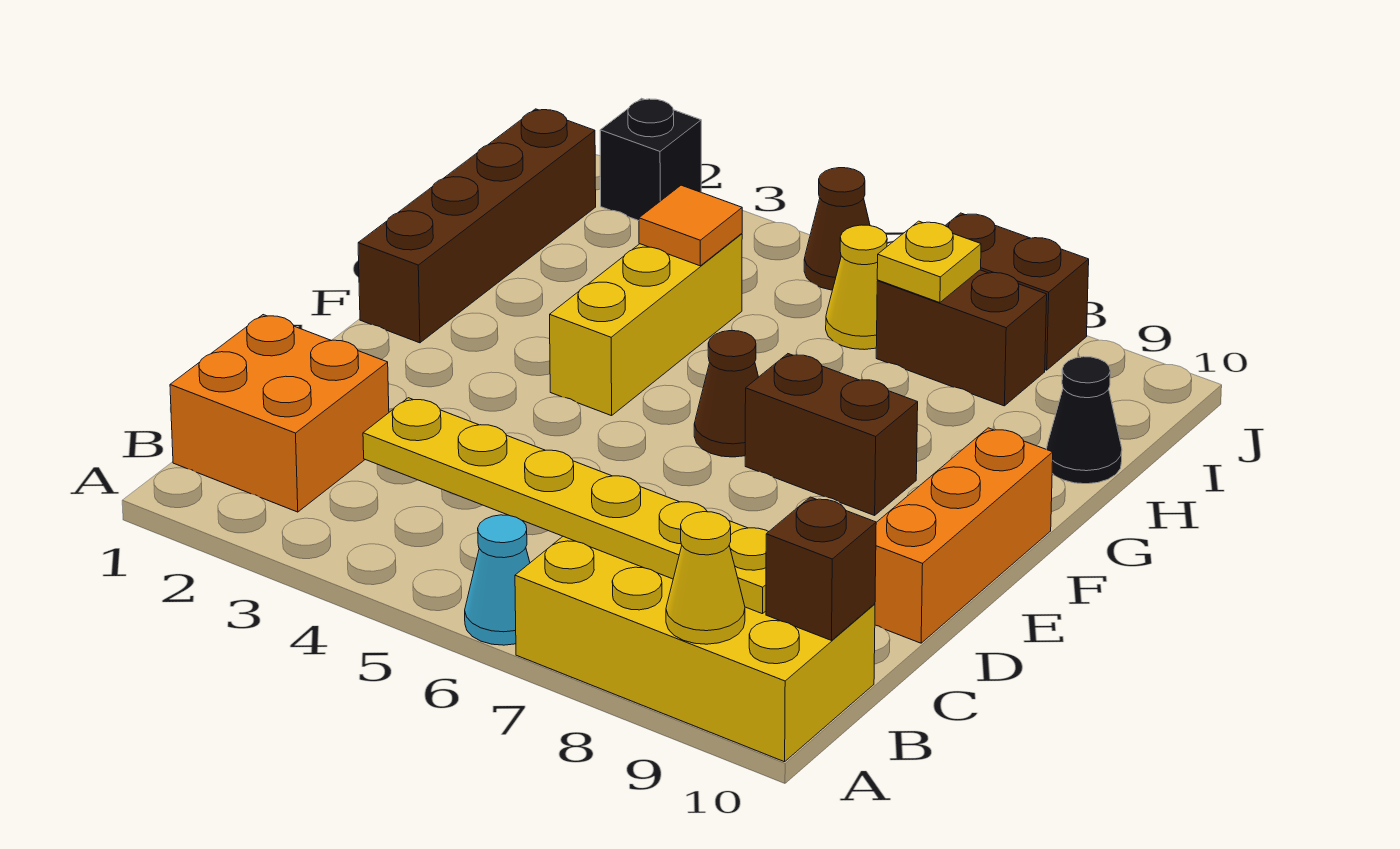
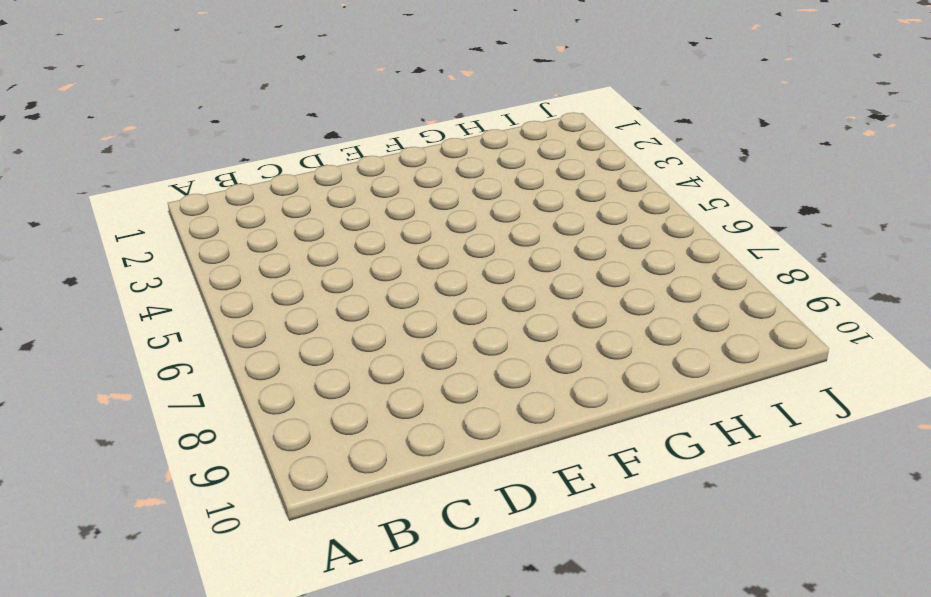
none -> cyan 1x1 cone [465,515,530,645]
none -> yellow 2x4 brick [515,536,875,762]
none -> orange 2x2 brick [170,315,389,512]

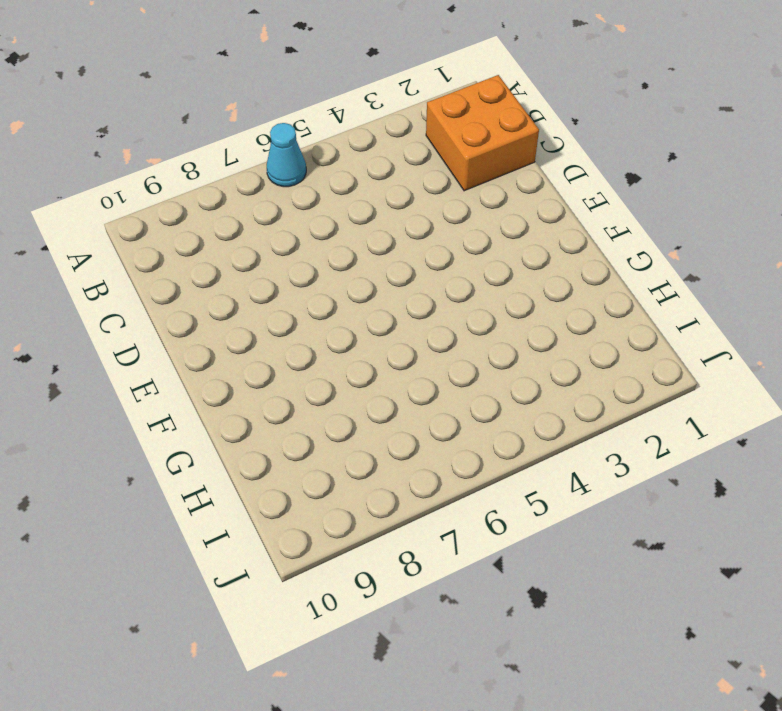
none -> yellow 2x4 brick [515,536,875,762]
none -> orange 1x3 brick [875,428,1053,643]
none -> brown 1x4 brick [358,109,596,343]

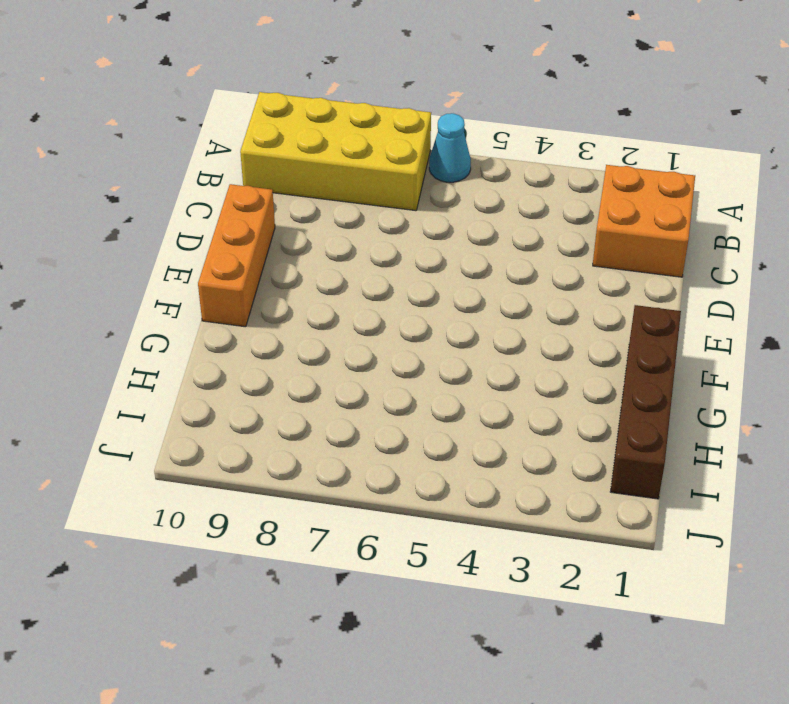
none -> yellow 1x3 brick [550,234,742,416]
none -> brown 1x1 cone [694,331,758,457]
none -> brown 1x2 brick [745,354,918,515]

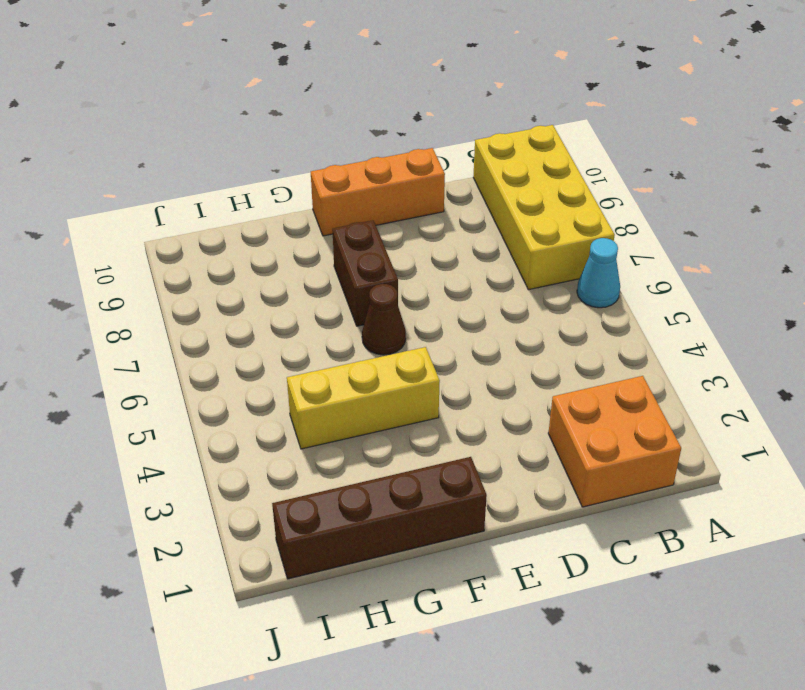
none -> black 1x1 cone [1047,357,1122,484]
none -> yellow 1x1 cone [826,225,887,350]
none -> brown 1x2 brick [876,270,1047,406]

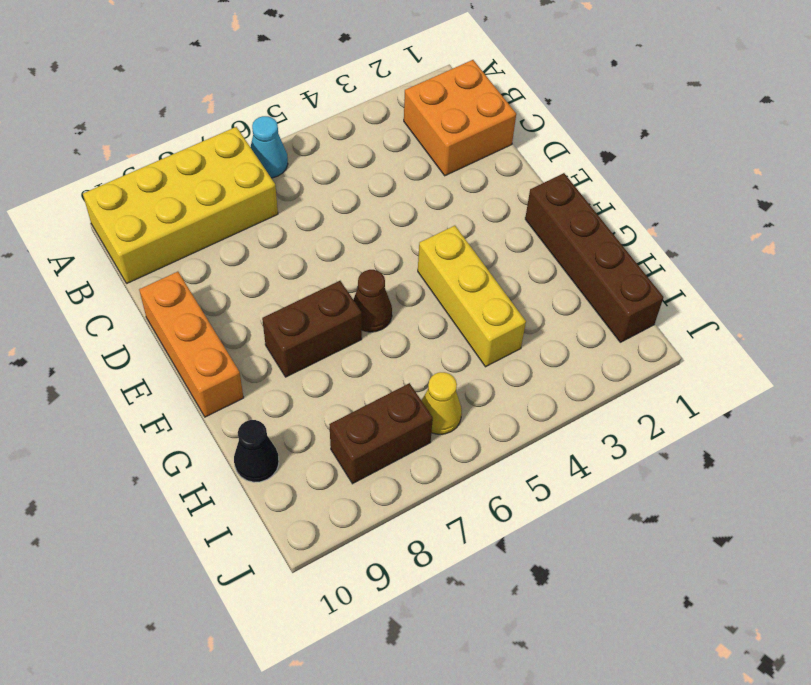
none -> black 1x1 brick [600,98,701,221]
none -> brown 1x1 cone [804,168,870,290]
none -> brown 1x2 brick [945,213,1089,370]

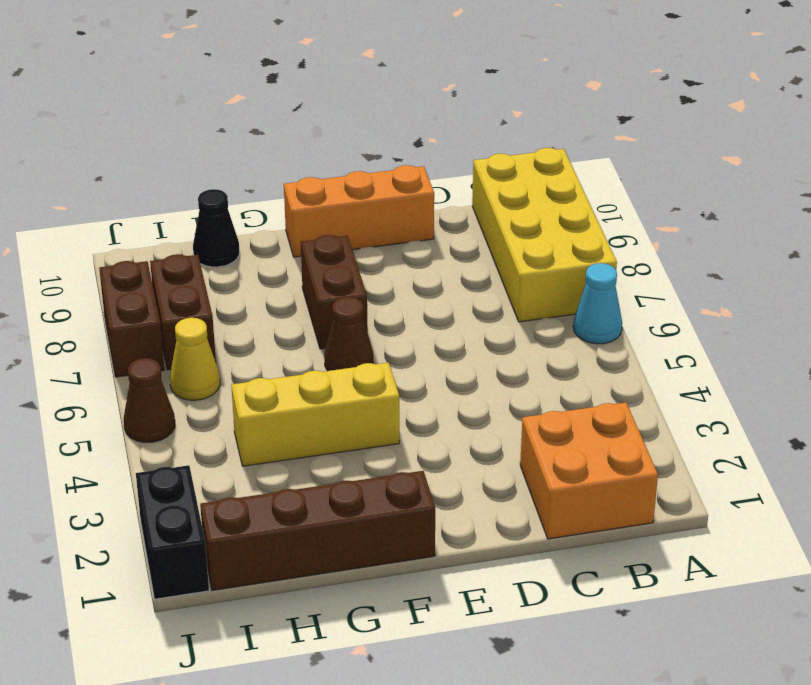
black 1x2 brick [136,465,209,599] -> black 1x1 brick [600,98,701,221]
none -> yellow 1x1 cone [666,512,745,644]
none -> yellow 1x6 plate [363,398,768,614]
none -> brown 1x1 brick [766,497,876,640]

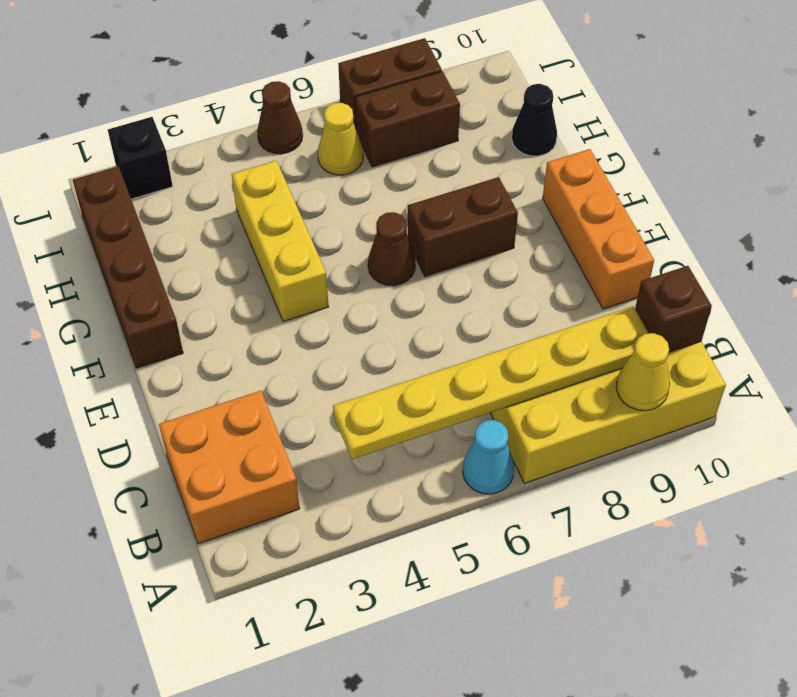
none -> orange 1x1 tile [639,185,742,266]
none -> yellow 1x1 plate [877,221,981,303]

